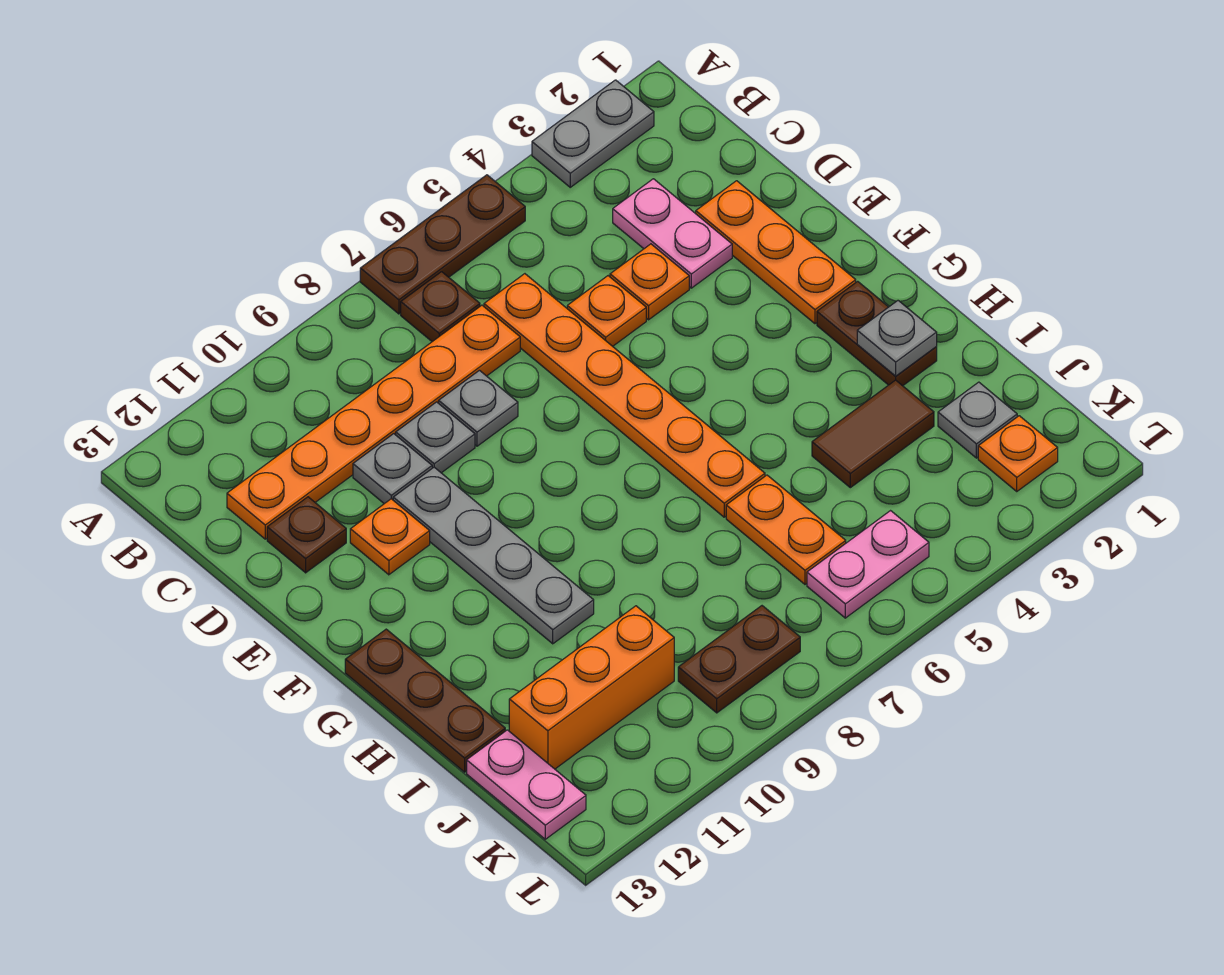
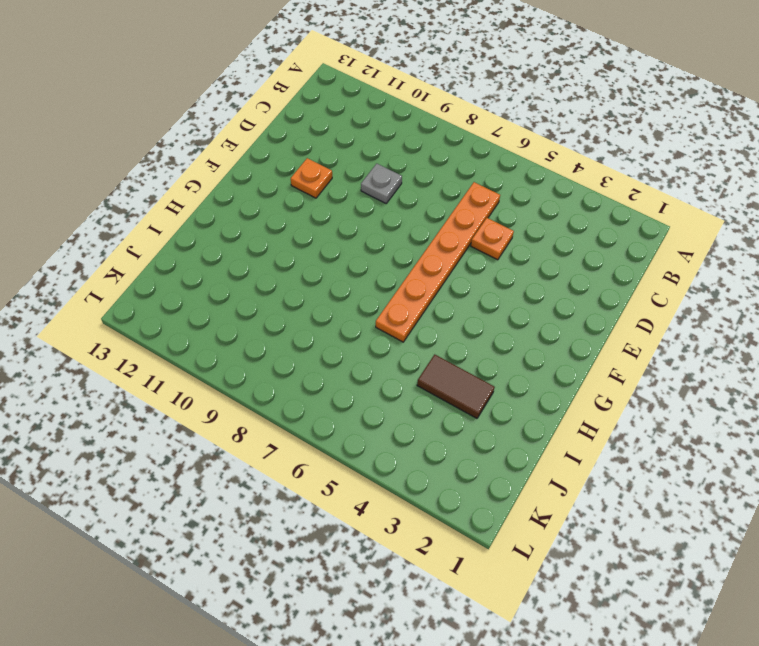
none -> grey 1x2 plate [532,80,654,187]
none -> brown 1x3 plate [360,175,525,314]
none -> brown 1x1 plate [401,272,480,342]

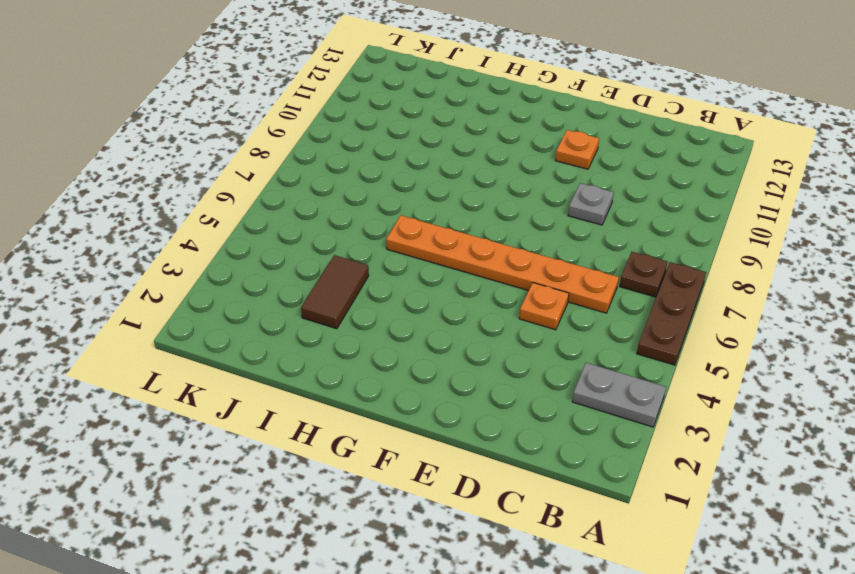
grey 1x2 plate [572,363,666,427] -> grey 1x2 plate turned to [532,80,654,187]
none -> pink 1x2 plate [613,179,732,288]
none -> orange 1x6 plate [227,305,520,539]
none -> orange 1x3 plate [696,181,856,324]

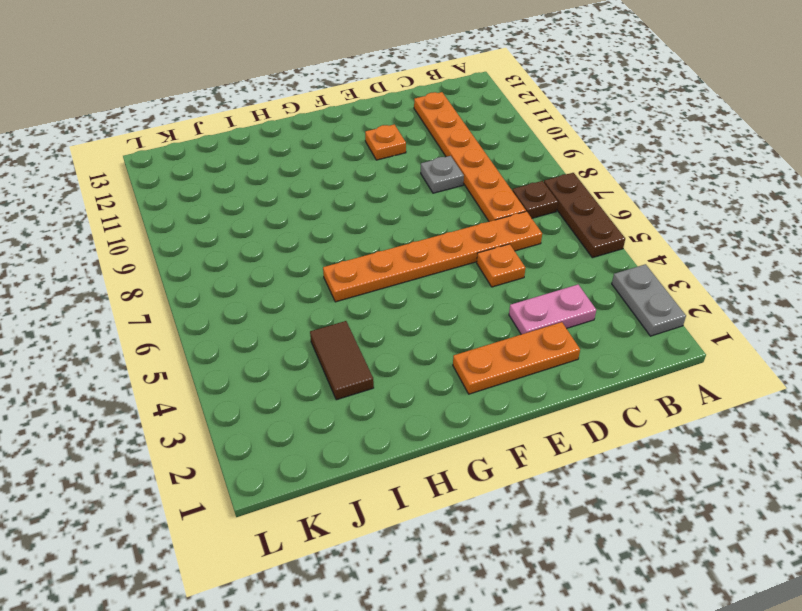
none -> orange 1x1 plate [610,244,689,320]
none -> grey 1x1 plate [439,370,518,446]
none -> grey 1x1 plate [353,434,432,504]

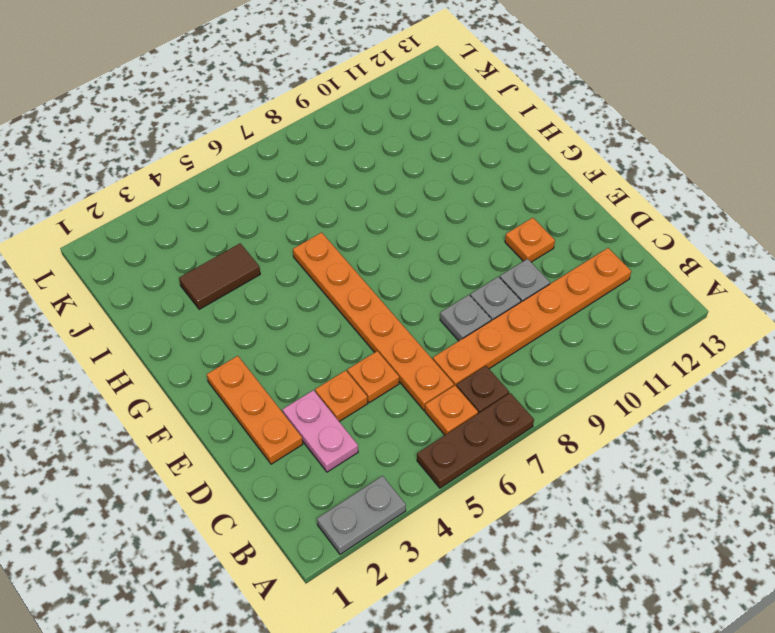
orange 1x1 plate [425,386,478,435] -> orange 1x1 plate moved to [978,416,1058,491]
none -> brown 1x1 plate [267,497,346,573]
none -> grey 1x4 plate [393,467,594,644]
none -> brown 1x2 plate [817,281,937,386]

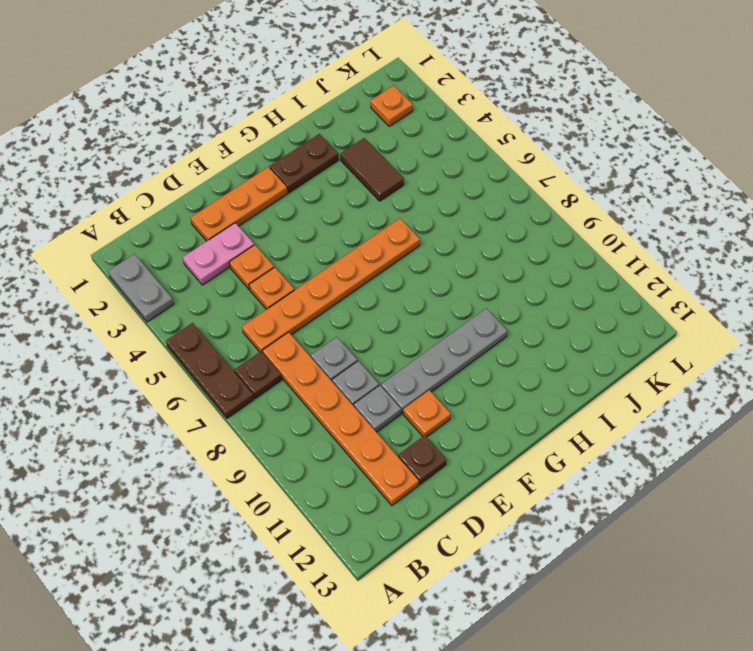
none -> brown 1x3 plate [345,629,505,772]
none -> orange 1x2 plate [726,475,846,584]
none -> grey 1x1 plate [938,382,1017,458]

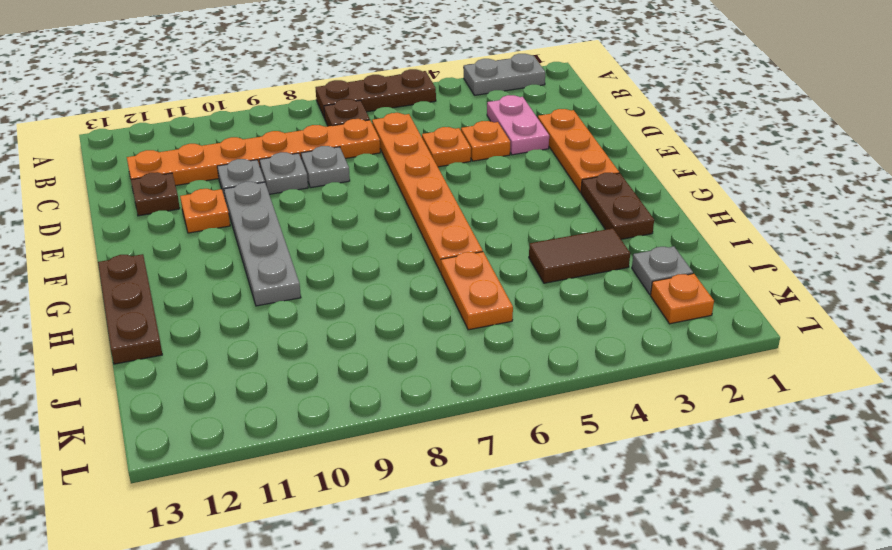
none -> orange 1x3 brick [509,606,674,769]
none -> pink 1x2 plate [467,730,586,839]
none -> pink 1x2 plate [807,511,929,618]

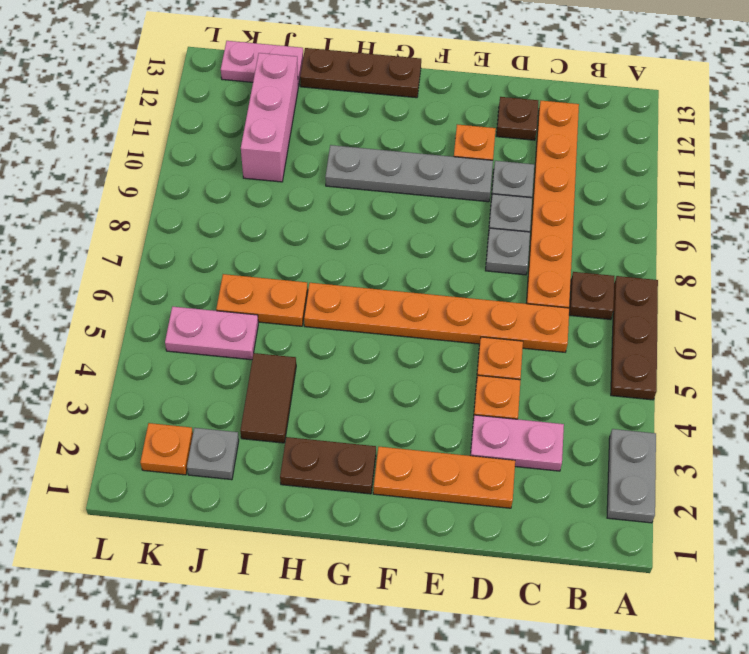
pink 1x2 plate [165,307,258,360] -> pink 1x2 plate turned to [807,511,929,618]
pink 1x3 brick [241,53,298,182] -> orange 1x3 brick [509,606,674,769]
none -> brown 1x2 plate [678,606,800,713]
none -> grey 1x1 plate [857,301,937,376]

